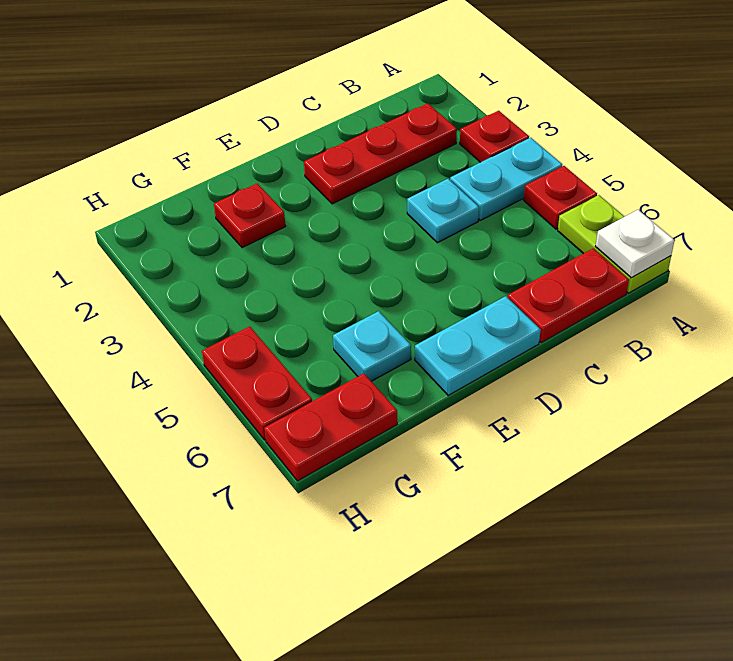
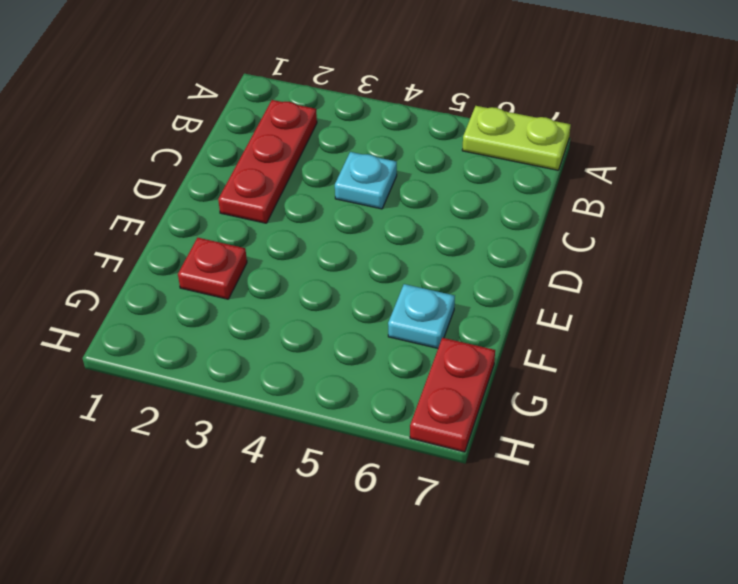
none -> red 1x1 plate [460,111,529,162]
none -> cyan 1x2 plate [450,138,562,220]
none -> red 1x1 plate [524,166,597,229]

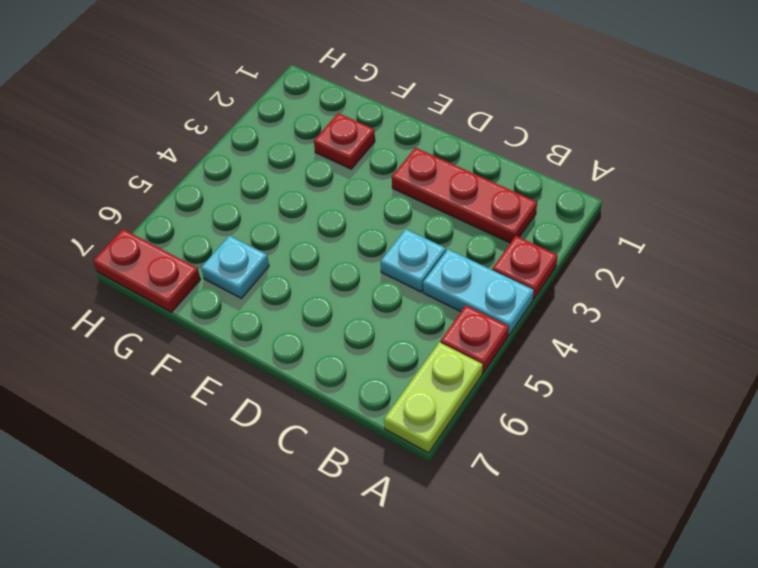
none -> red 1x2 plate [508,248,629,343]
none -> cyan 1x2 plate [415,296,540,395]
none -> red 1x2 plate [202,326,312,440]

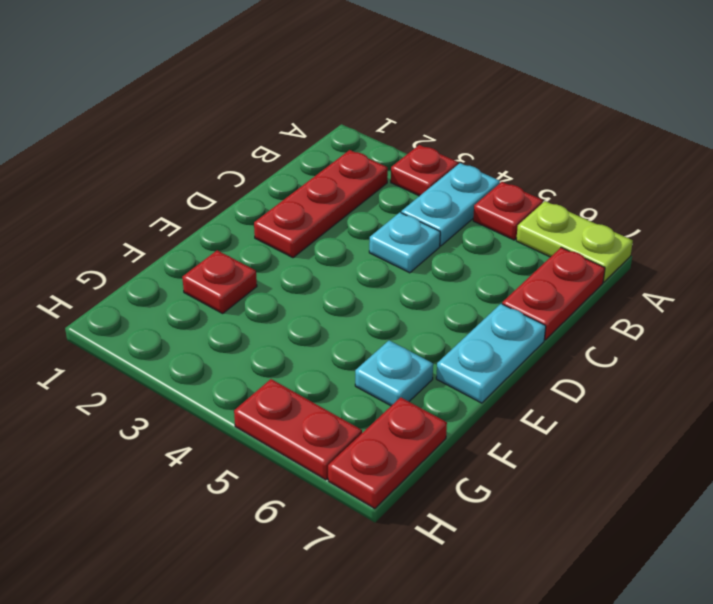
none -> white 1x1 plate [596,210,675,278]

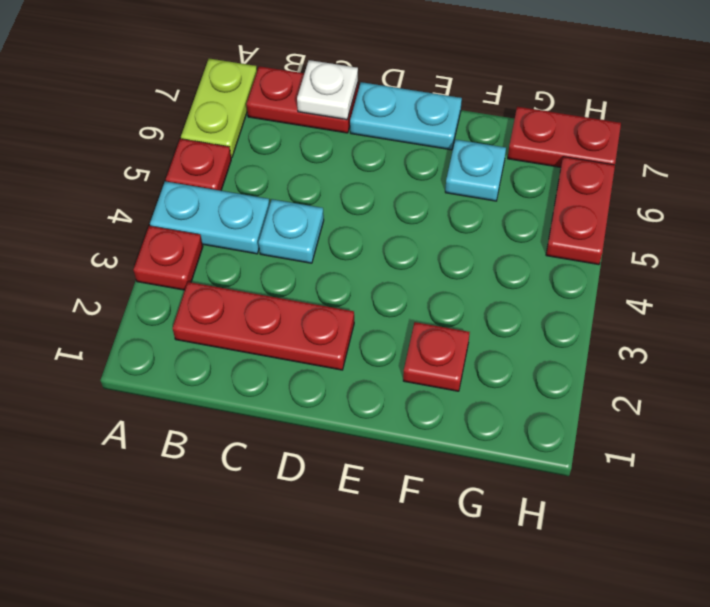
white 1x1 plate [297,60,358,120] -> white 1x1 plate moved to [596,210,675,278]

